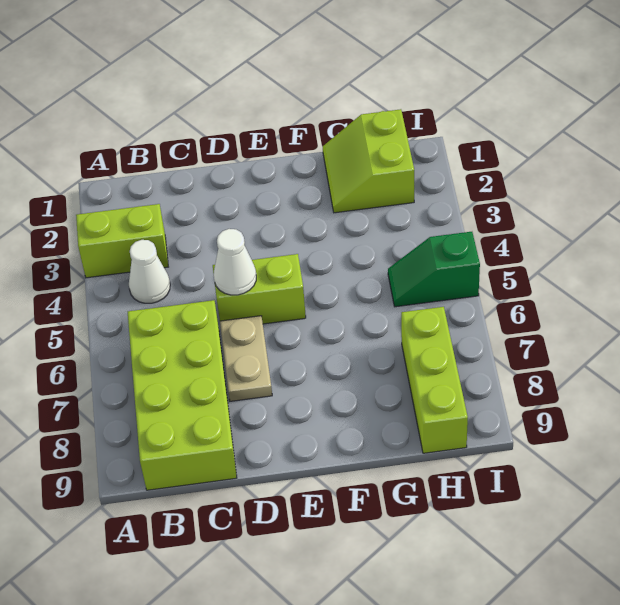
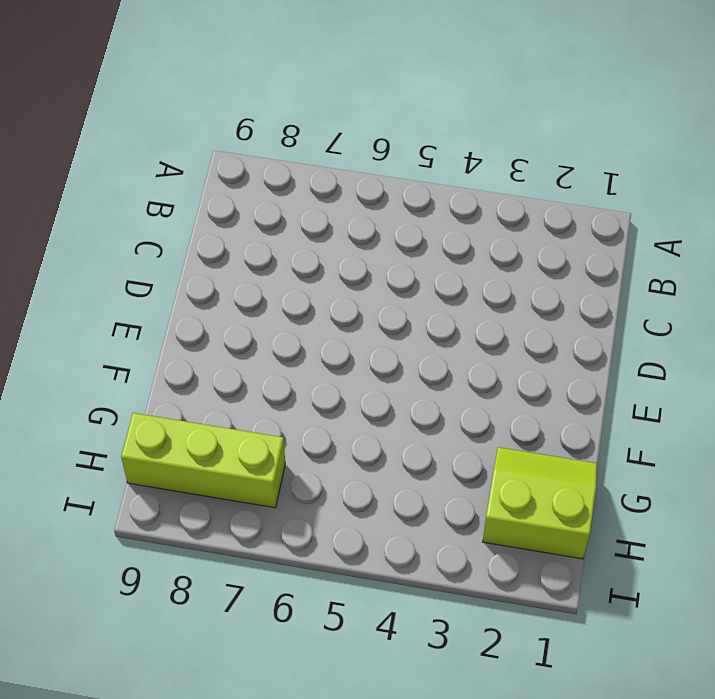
none -> lime 1x2 brick [76,204,168,278]
none -> white 1x1 cone [129,240,170,303]

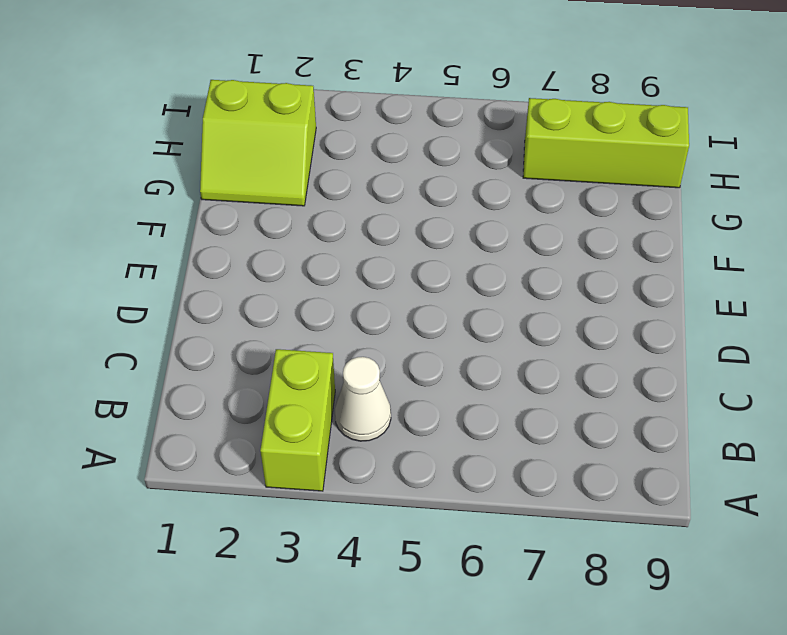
none -> lime 2x4 brick [128,300,237,490]
none -> lime 1x2 brick [213,254,306,324]

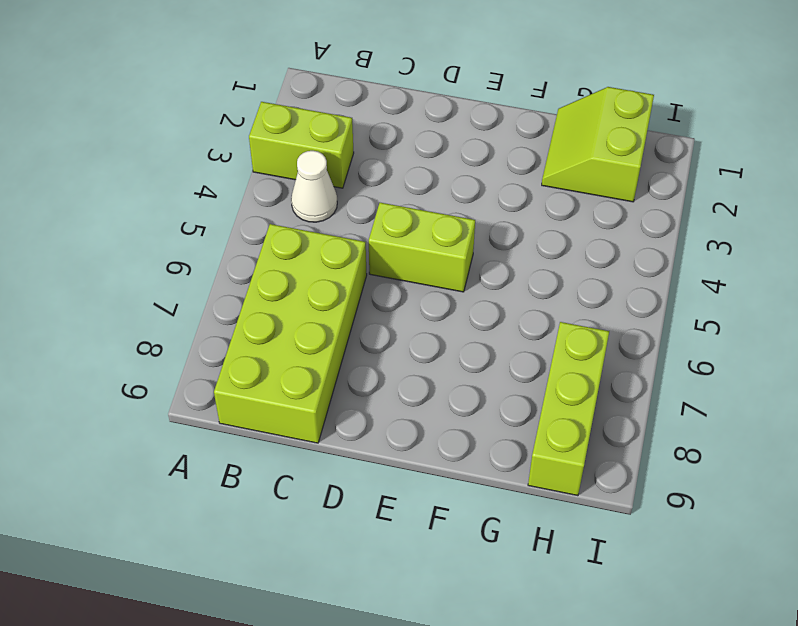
none -> tan 1x2 plate [220,316,272,401]
none -> green 1x2 slope [388,232,480,307]

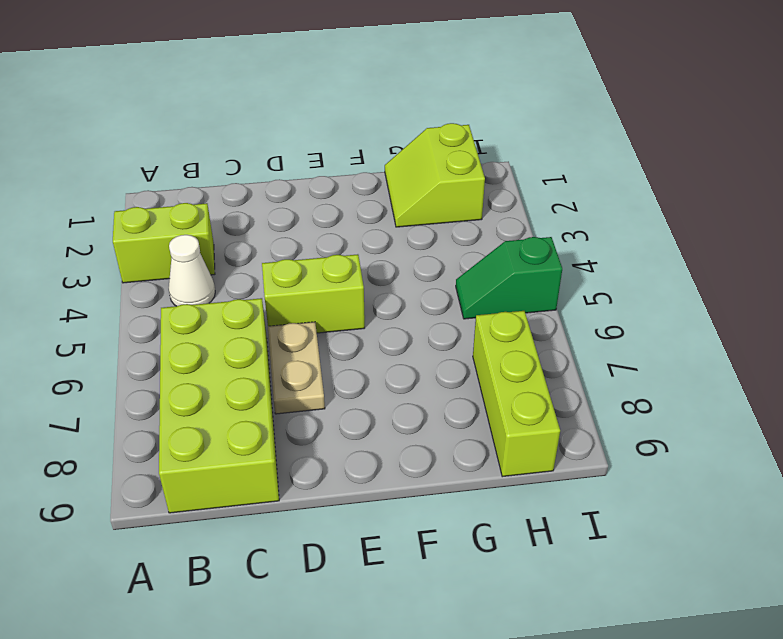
none -> white 1x1 cone [214,229,256,295]

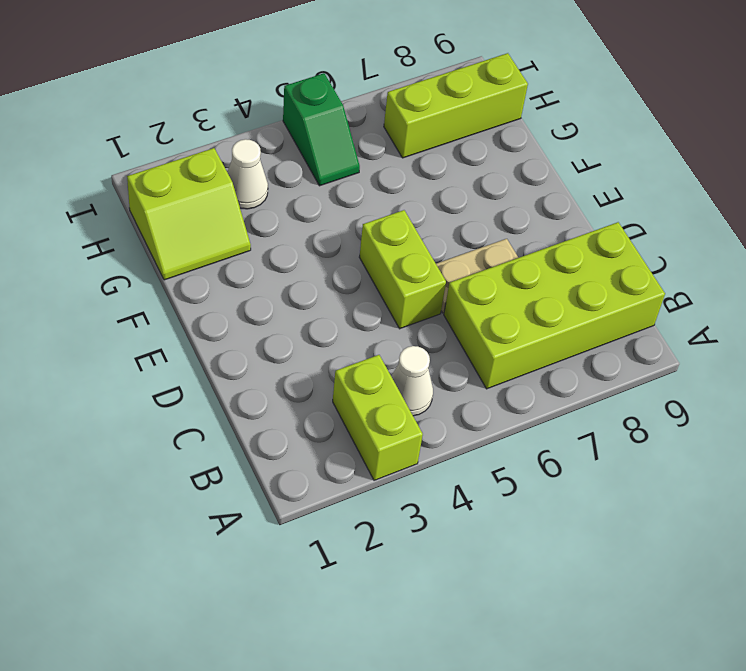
white 1x1 cone [227,139,268,209] -> white 1x1 cone moved to [214,229,256,295]

